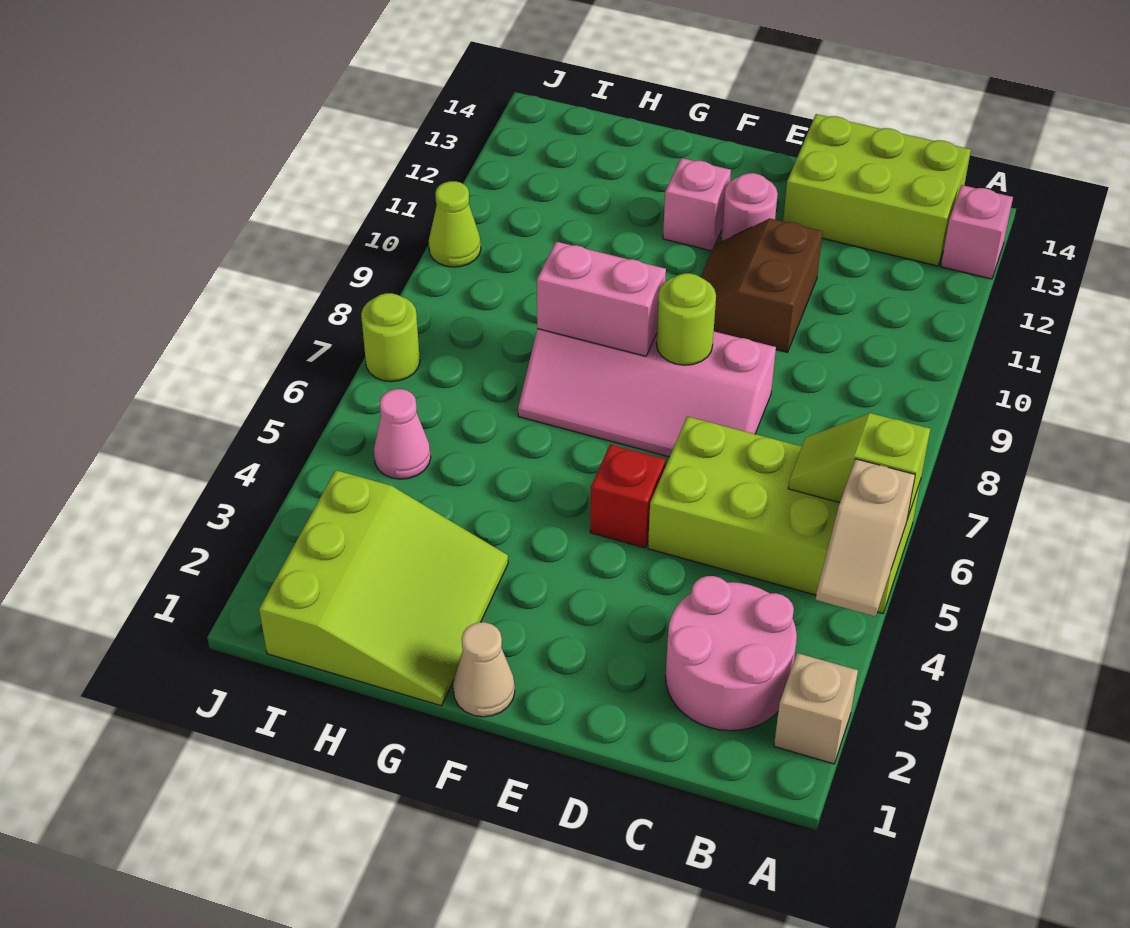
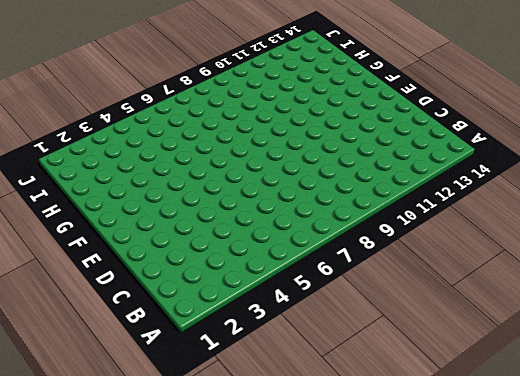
none -> tan 1x1 brick [774,653,858,764]
none -> lime 2x4 brick [648,416,921,614]
none -> pink 1x1 brick [941,185,1013,279]

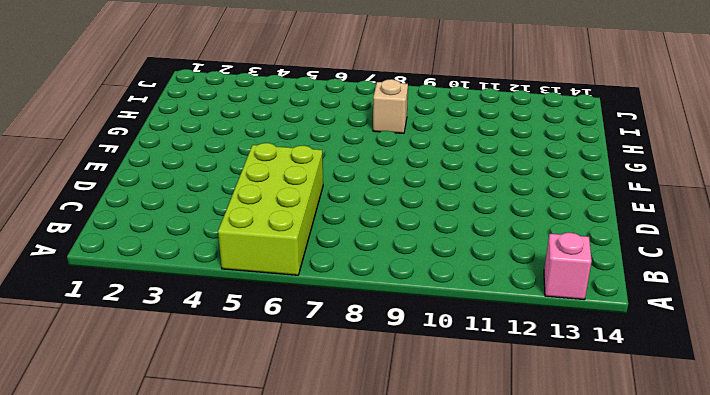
tan 1x1 brick [373,79,408,133] -> tan 1x1 brick moved to [774,653,858,764]
none -> pink 2x2 round brick [666,576,797,731]
none -> lime 2x3 brick [783,114,971,266]
none -> pink 2x4 slope [518,329,776,457]

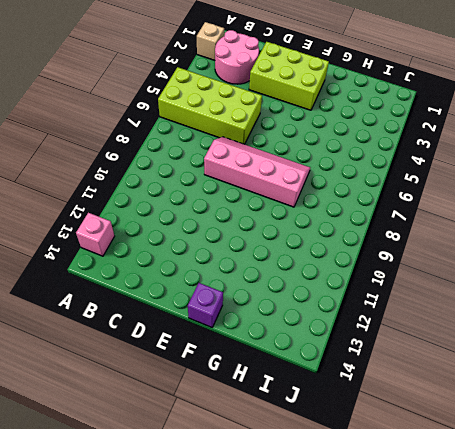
lime 2x3 brick [249,42,329,110] -> lime 2x3 brick moved to [783,114,971,266]
purple 1x1 brick [188,283,223,327] -> none
none -> brown 2x2 slope [701,219,823,352]
none -> red 1x1 brick [590,444,666,548]
none -> pink 1x1 round brick [721,173,778,241]

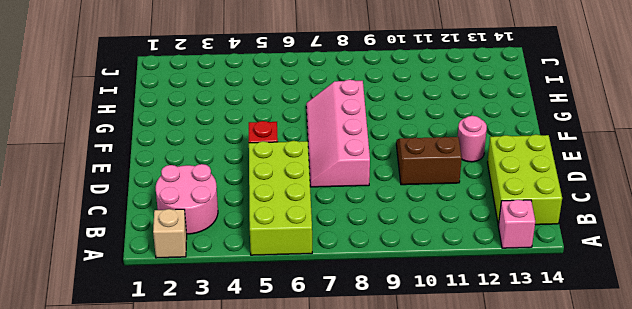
none -> tan 1x1 cone [453,622,515,717]
none -> pink 1x1 brick [663,158,731,251]
none -> lime 3x3 slope [259,470,508,706]

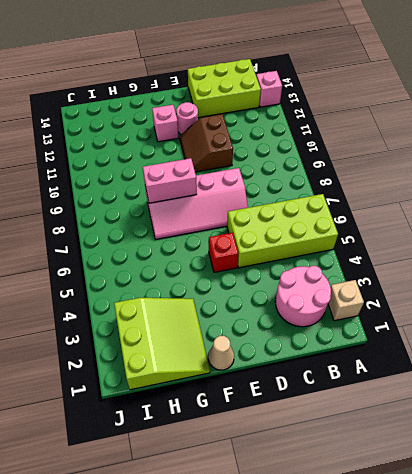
none -> pink 1x1 cone [374,389,431,479]
none -> lime 1x1 round brick [361,293,420,382]
none -> lime 1x1 cone [429,181,481,267]

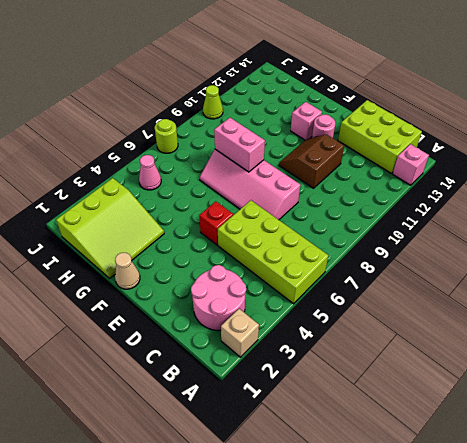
none -> tan 1x2 slope [816,459,915,616]
none -> lime 1x2 slope [788,413,930,519]
none -> lime 1x1 round brick [656,273,716,365]

